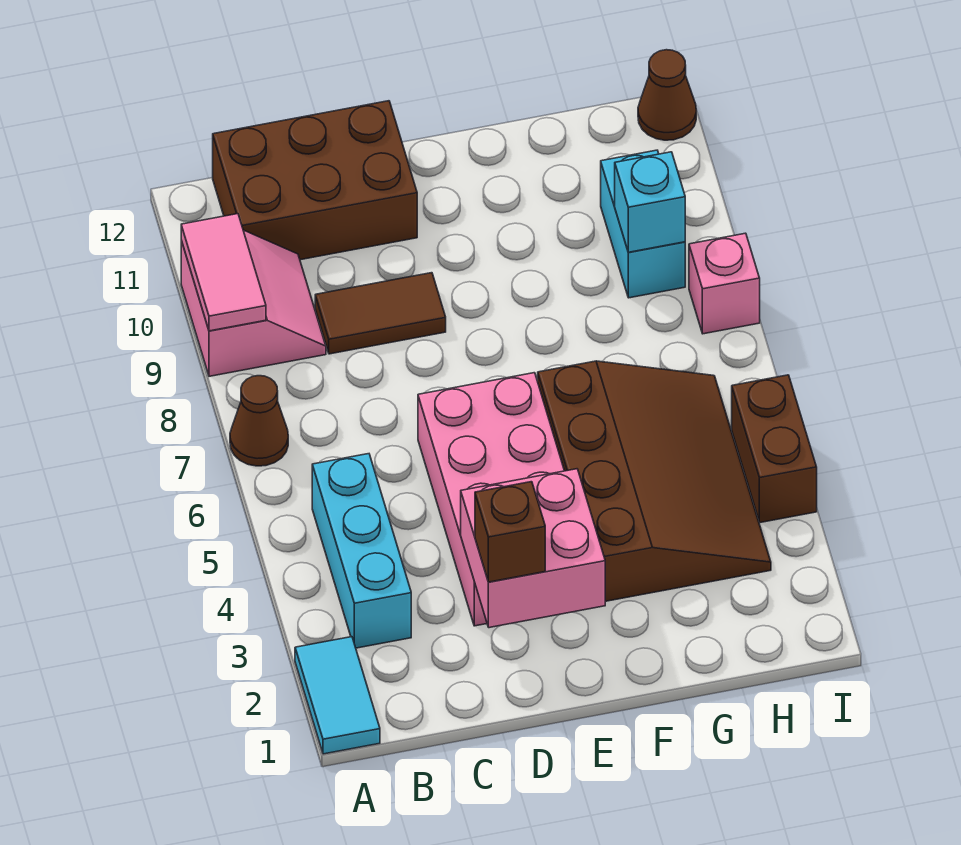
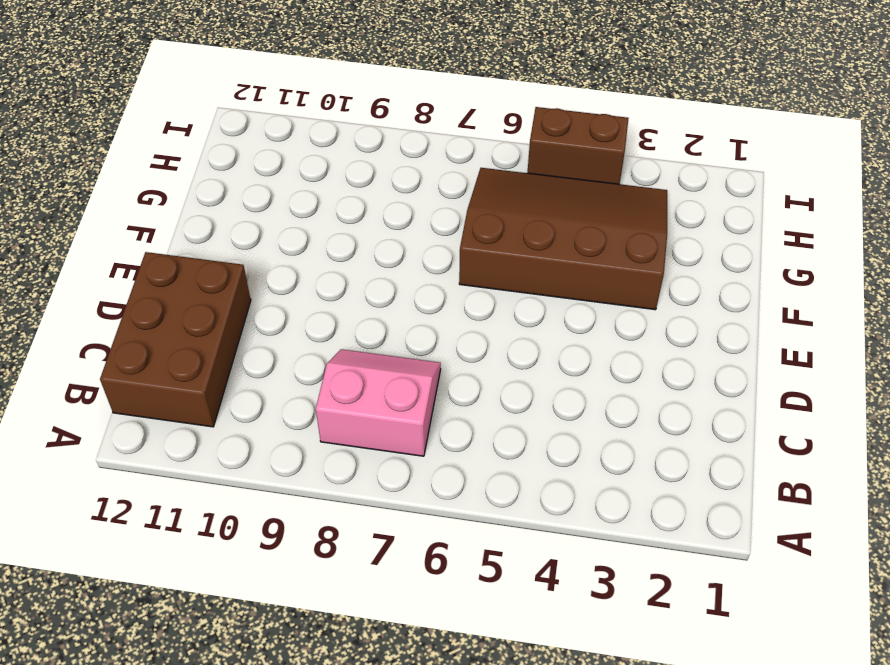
pink 2x2 slope [316,349,441,456] -> pink 2x2 slope moved to [181,230,326,376]
none -> cyan 1x2 tile [295,637,380,754]
none -> brown 1x1 cone [230,376,288,466]
none -> cyan 1x3 brick [312,454,411,648]

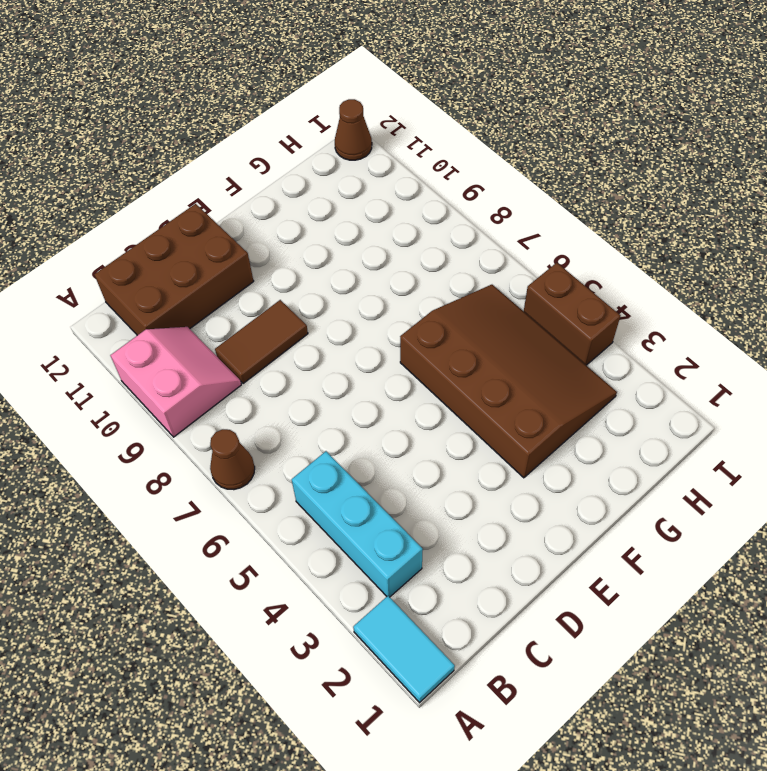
none -> pink 2x4 brick [418,373,564,626]
none -> cyan 1x2 brick [601,150,685,298]
none -> pink 1x1 brick [689,233,760,334]

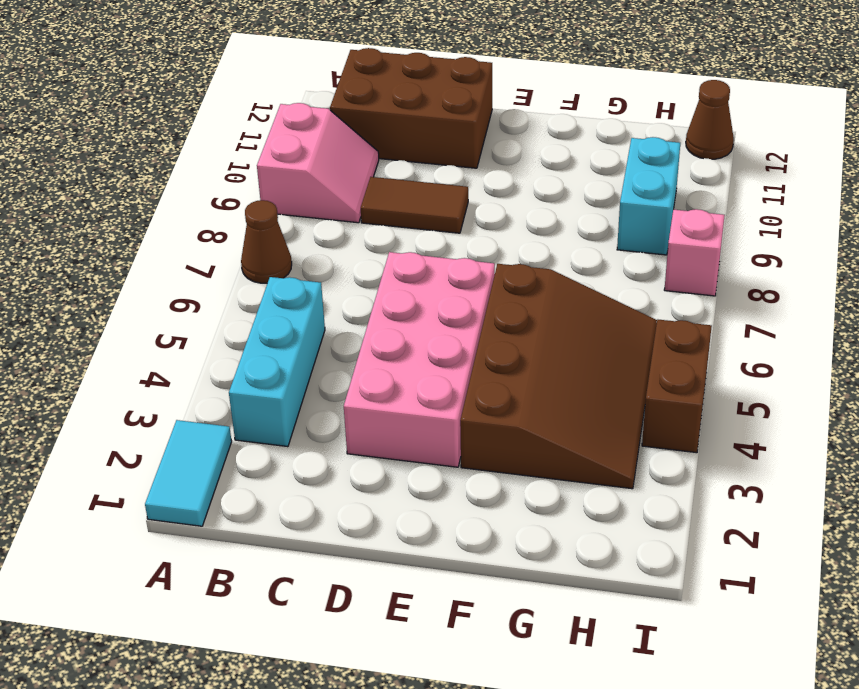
none -> pink 1x2 tile [181,214,266,331]
none -> pink 2x2 brick [461,469,605,628]
none -> cyan 1x1 brick [615,152,685,252]

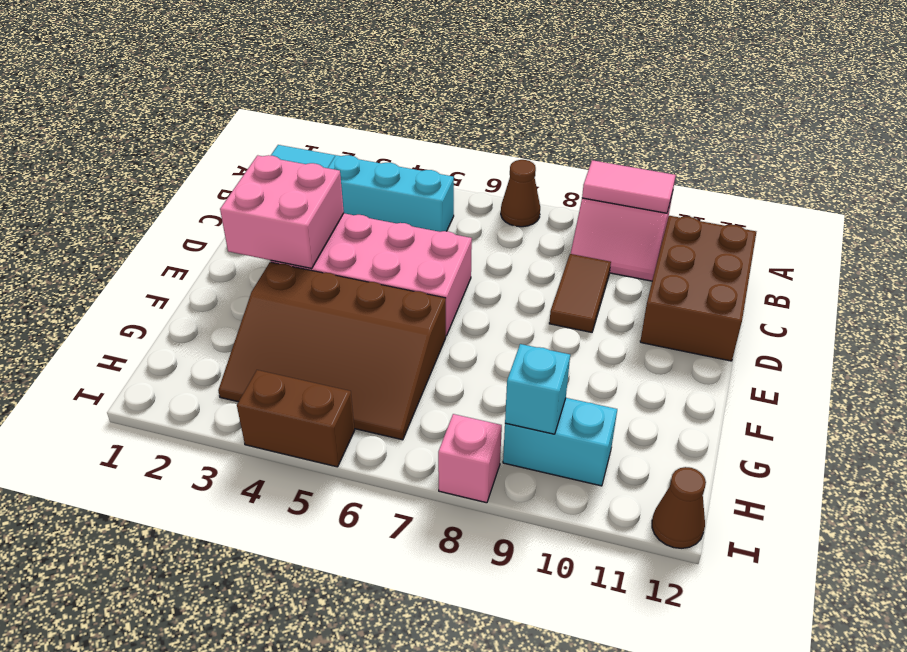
none -> brown 1x1 brick [475,482,545,582]

